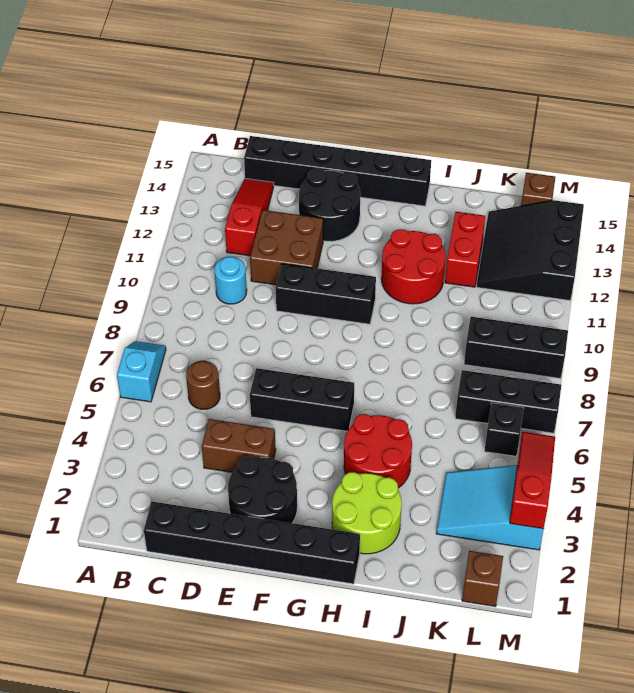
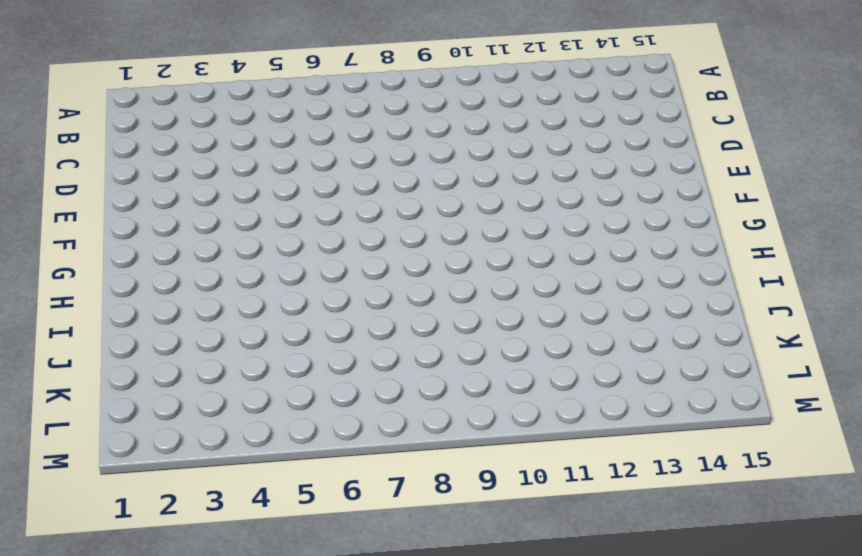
none -> cyan 1x2 slope [117,341,166,402]
none -> black 1x6 brick [144,502,360,584]
none -> brown 1x1 round brick [186,361,220,409]

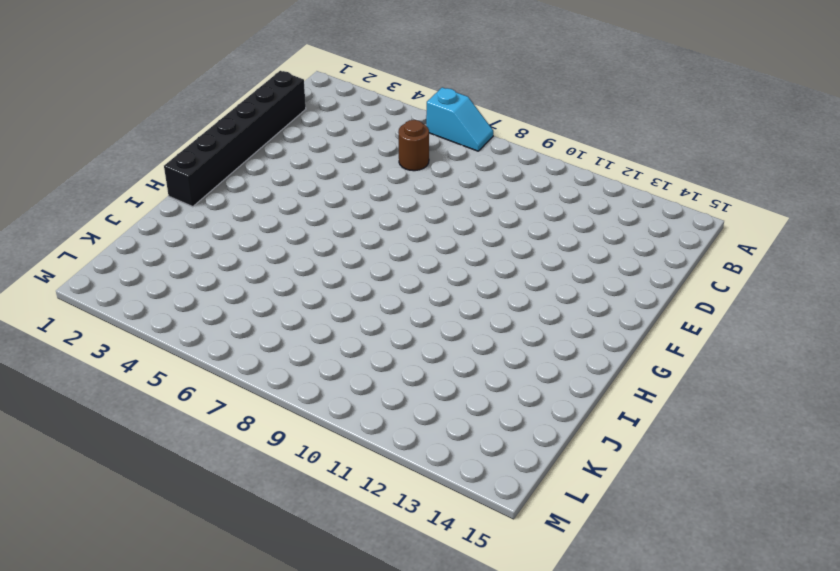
none -> cyan 1x1 round brick [215,257,247,304]
none -> red 1x3 slope [225,179,274,256]
none -> black 1x6 brick [244,136,431,206]

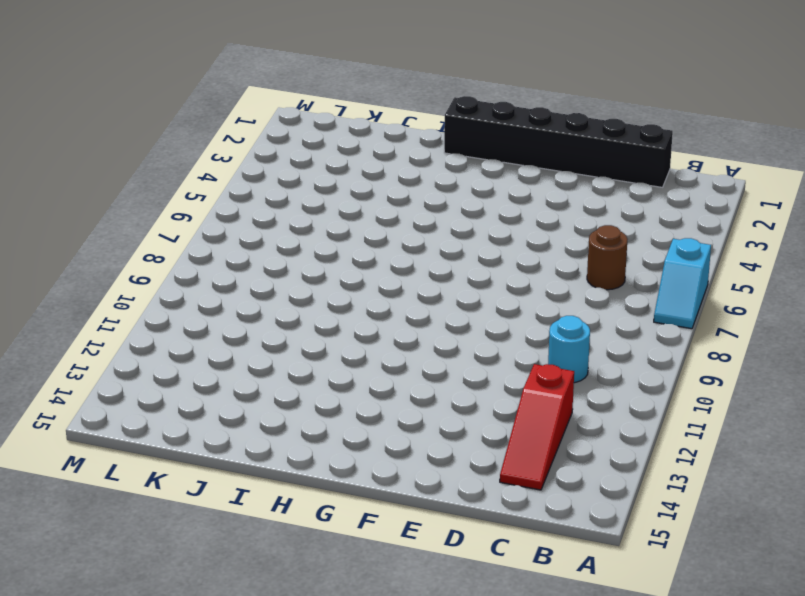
none -> black 1x6 brick [244,136,431,206]
none -> brown 1x2 brick [202,419,276,472]
none -> brown 2x2 brick [250,210,323,285]

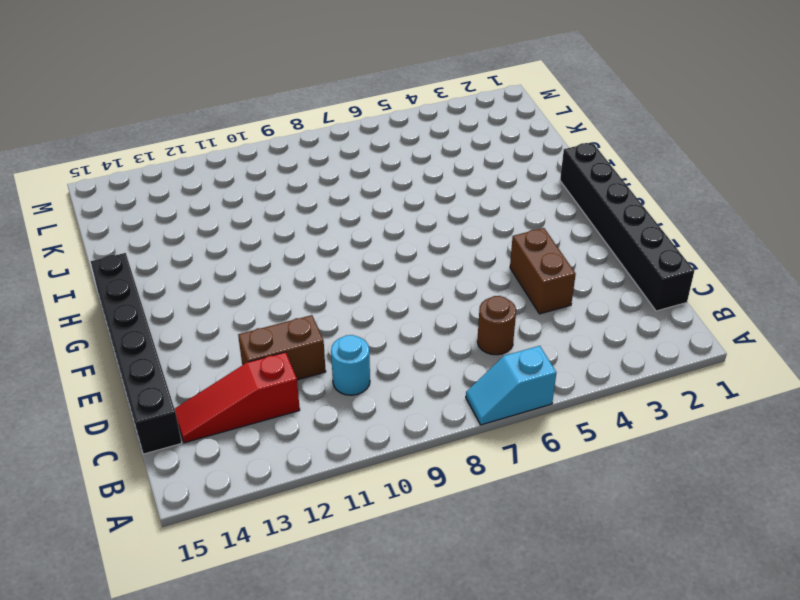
brown 1x2 brick [238,315,326,380] -> brown 2x2 brick [250,210,323,285]
none -> black 2x2 round brick [228,456,297,523]
none -> black 1x3 brick [250,368,354,431]
none -> black 1x3 brick [276,264,376,324]

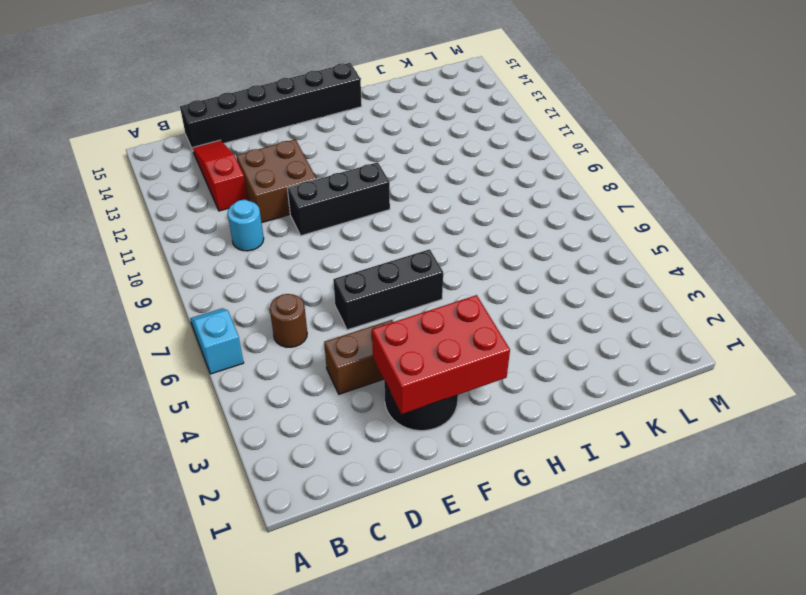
red 2x3 brick [372,295,510,414] -> none
none -> black 1x6 brick [144,502,360,584]
none -> black 2x2 round brick [299,169,360,241]
none -> lime 2x2 round brick [332,472,402,554]

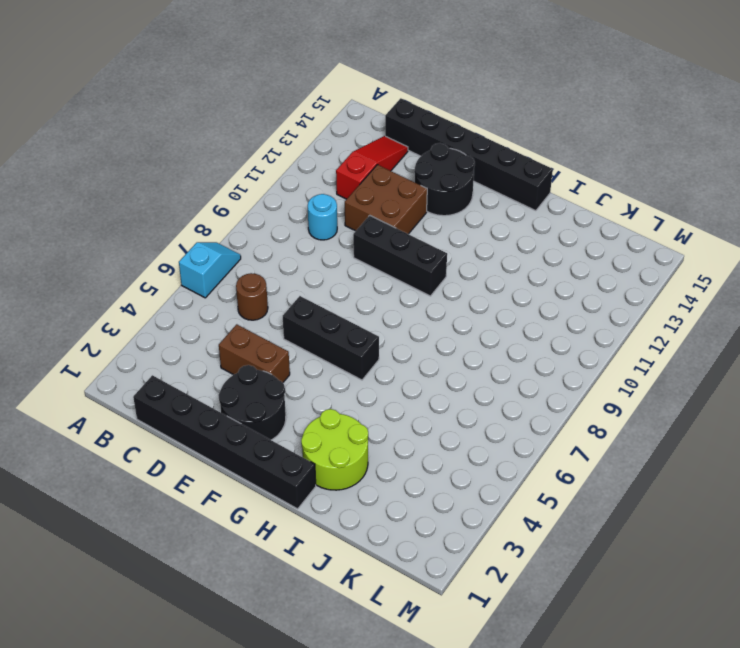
none -> red 2x2 round brick [344,414,412,488]
none -> red 2x2 round brick [381,229,446,304]
none -> red 1x2 brick [445,212,485,287]

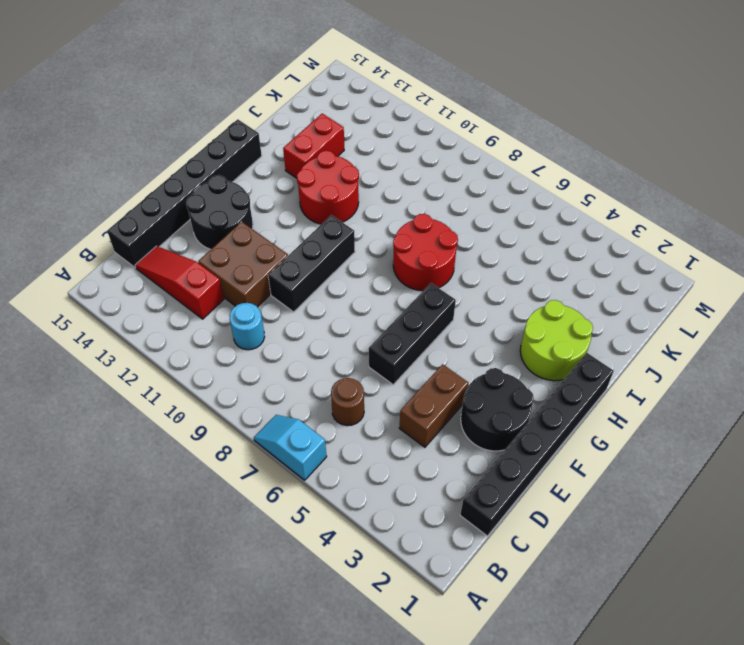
red 2x2 round brick [393,214,458,291] -> red 2x2 round brick moved to [344,414,412,488]
red 1x2 brick [283,114,344,178] -> red 1x2 brick turned to [445,212,485,287]
none -> cyan 2x3 slope [436,465,543,550]
none -> black 1x3 brick [455,370,561,433]
none -> black 1x3 brick [464,317,568,379]

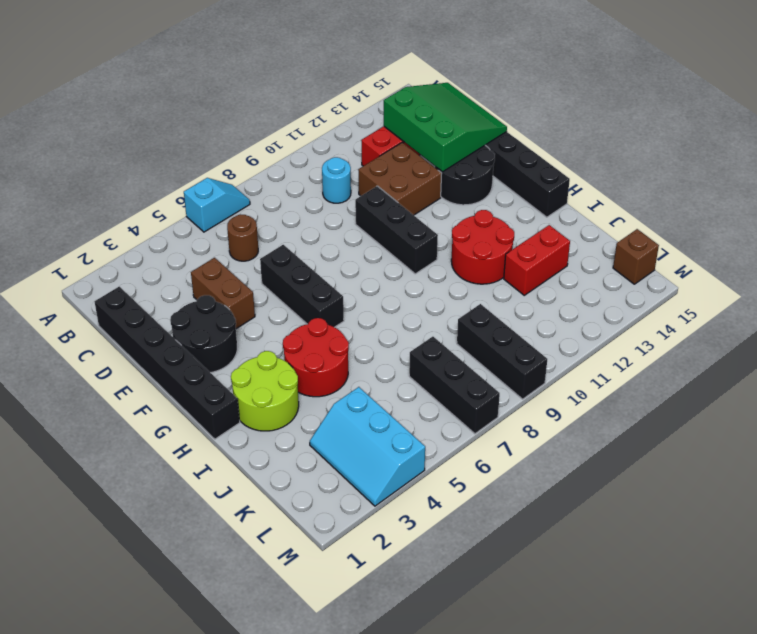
green 3x3 slope [384,83,507,172] -> none
cyan 2x3 slope [310,387,425,506] -> cyan 2x3 slope turned to [436,465,543,550]
none -> black 3x3 slope [477,200,584,300]
none -> brown 1x1 brick [462,551,503,607]
none -> black 1x1 brick [484,403,524,456]

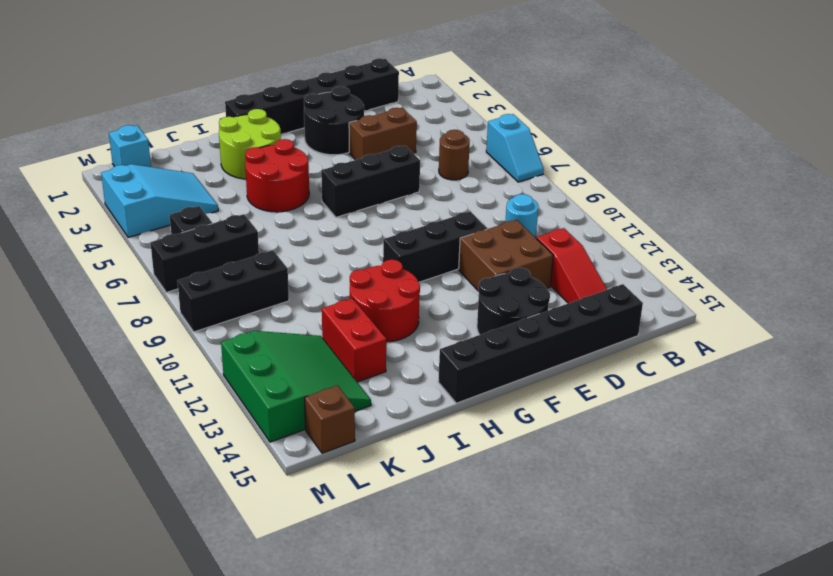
green 3x3 slope [221,331,371,442] -> black 3x3 slope [477,200,584,300]
cyan 1x1 brick [109,125,151,167] -> brown 1x1 brick [462,551,503,607]
none -> red 1x3 slope [510,432,555,529]

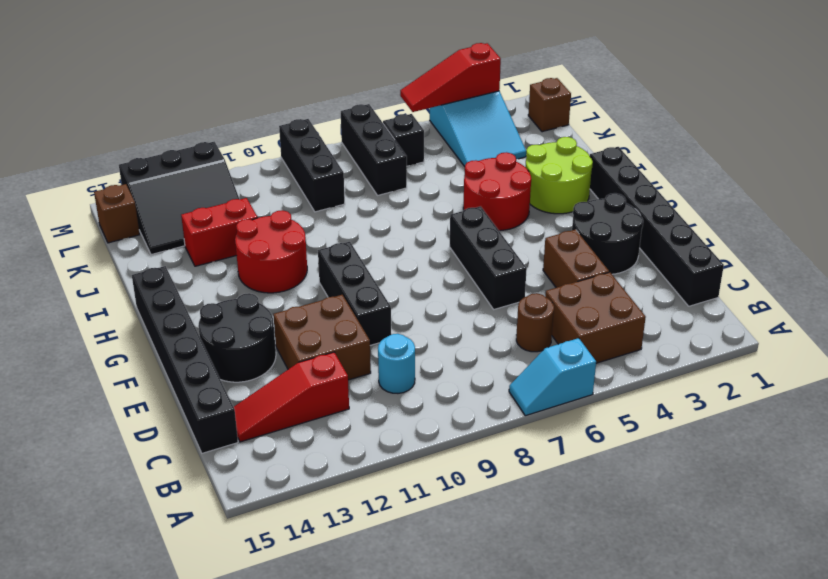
brown 2x2 brick [545,272,646,363] -> none

